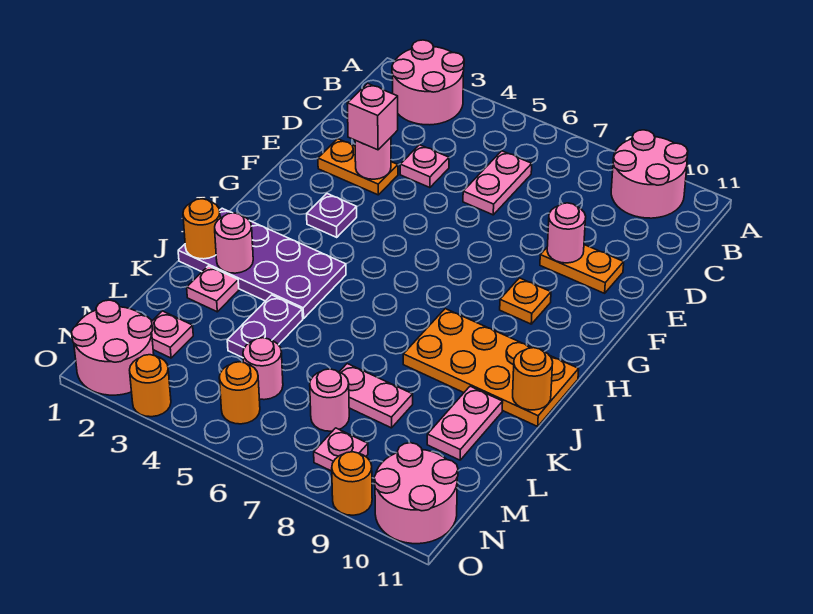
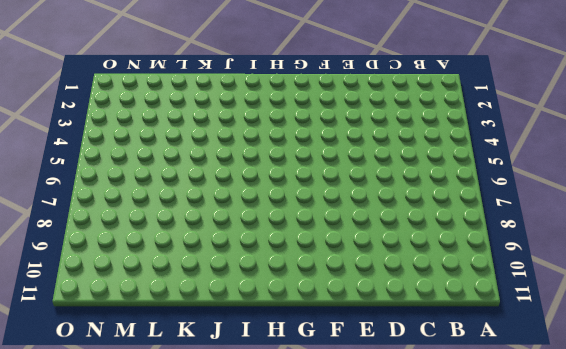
none -> pink 2x2 round brick [392,40,464,125]
none -> pink 2x2 round brick [611,130,688,218]
none -> pink 1x2 plate [463,151,532,215]

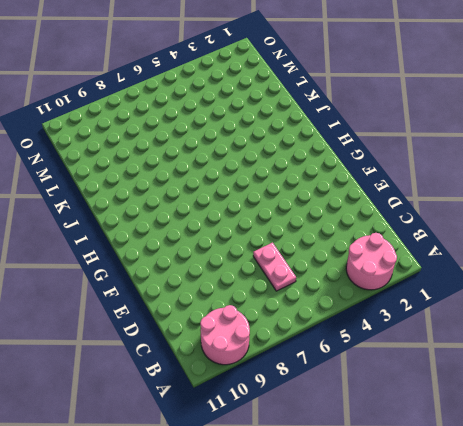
none -> pink 1x1 plate [400,145,449,188]
none -> orange 1x2 plate [318,139,398,195]
none -> orange 1x2 plate [540,245,624,293]

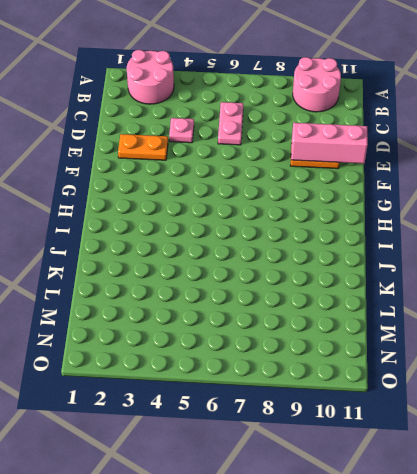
pink 1x3 brick [291,123,368,163] -> pink 1x1 round brick [547,203,586,263]
none -> purple 1x1 plate [307,194,357,237]
none -> orange 1x1 plate [500,278,551,324]
none -> purple 2x4 plate [178,208,346,319]

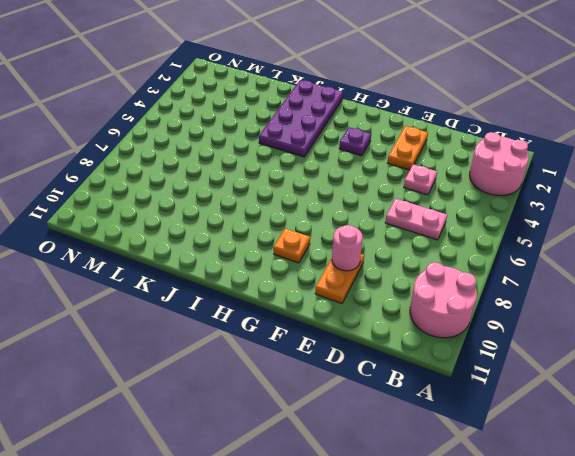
none -> orange 2x4 plate [403,309,579,426]
none -> pink 1x1 plate [187,266,239,312]
none -> purple 1x2 plate [227,295,303,358]

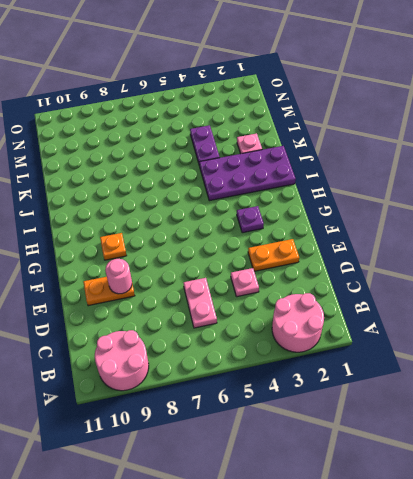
none -> orange 2x4 plate [403,309,579,426]
none -> pink 1x2 plate [427,386,503,460]
none -> pink 1x2 plate [340,364,413,428]

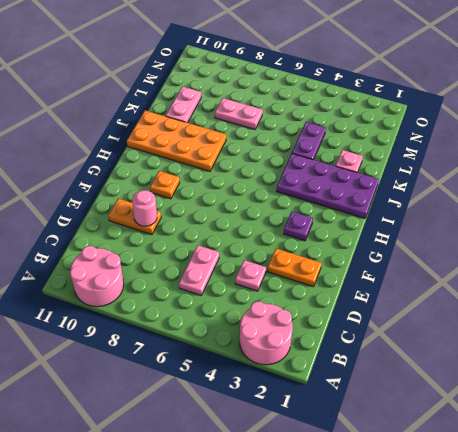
none -> pink 1x1 plate [152,311,193,358]
none -> pink 1x1 round brick [243,338,283,400]
none -> pink 1x1 round brick [310,369,349,431]

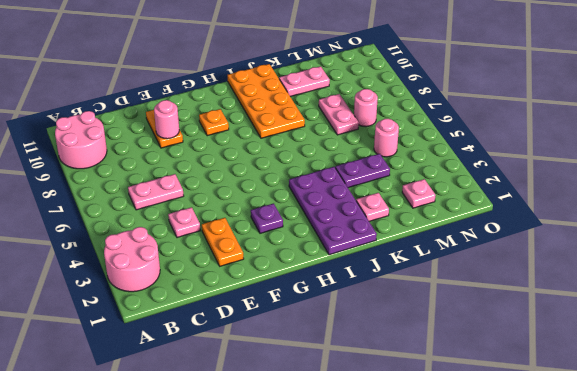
none -> pink 2x2 round brick [72,300,154,395]
none -> orange 1x1 round brick [219,362,260,424]
none -> pink 1x1 plate [314,428,368,471]

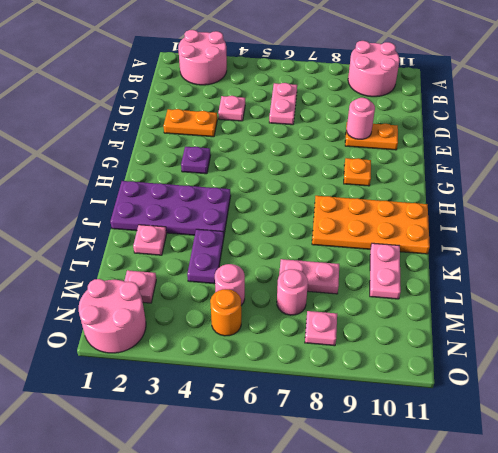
none -> pink 2x2 round brick [374,443,458,544]
none -> orange 1x1 round brick [130,355,171,417]
none -> orange 1x1 round brick [332,452,372,515]

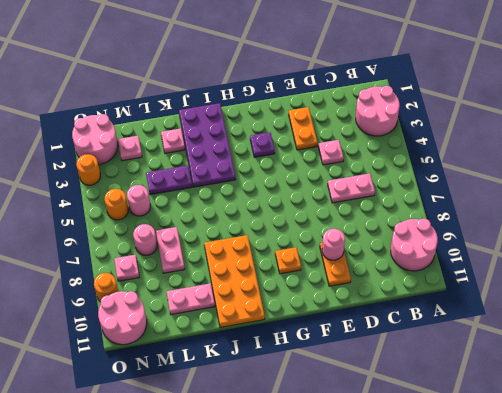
none -> pink 1x1 round brick [355,138,391,179]
none -> orange 1x1 round brick [183,199,220,259]
none -> pink 1x1 round brick [215,213,253,273]

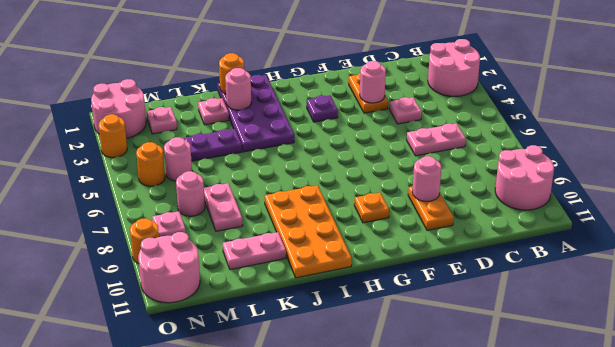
none -> orange 1x1 round brick [513,348,553,410]
none -> pink 1x1 brick [347,83,398,150]

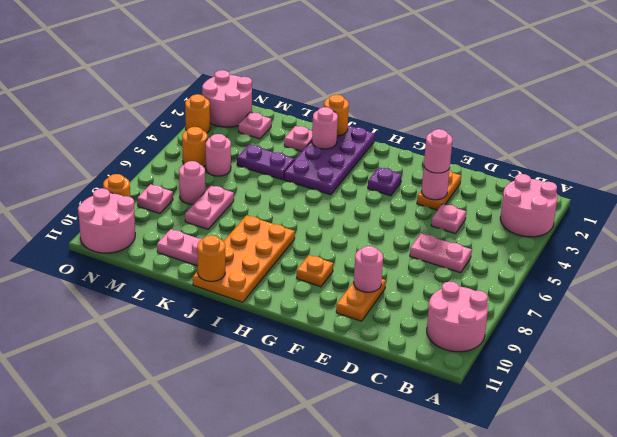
pink 1x1 round brick [424,129,452,173] -> pink 1x1 brick [347,83,398,150]

